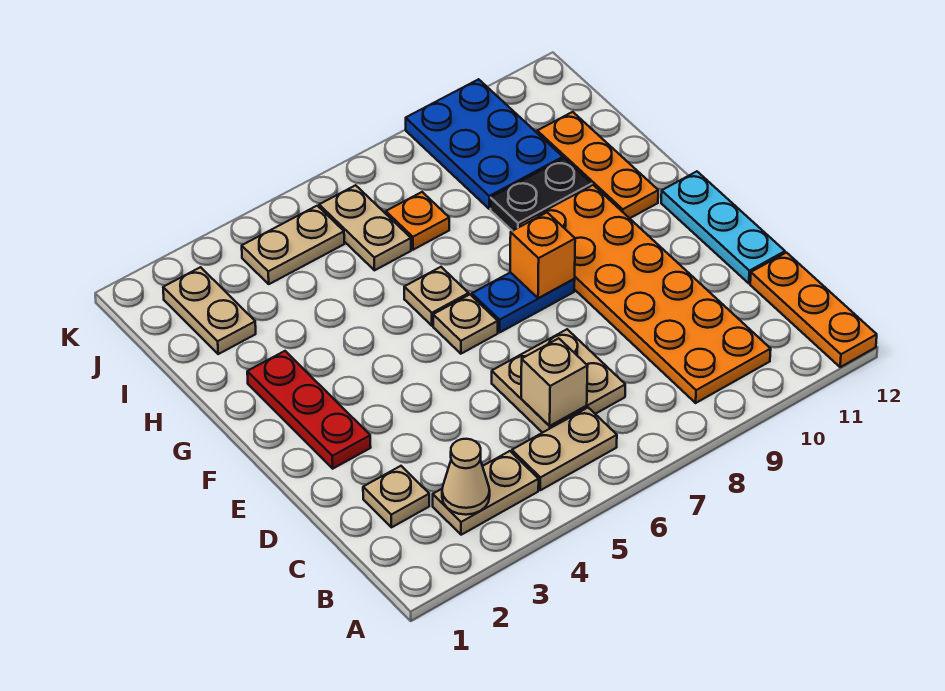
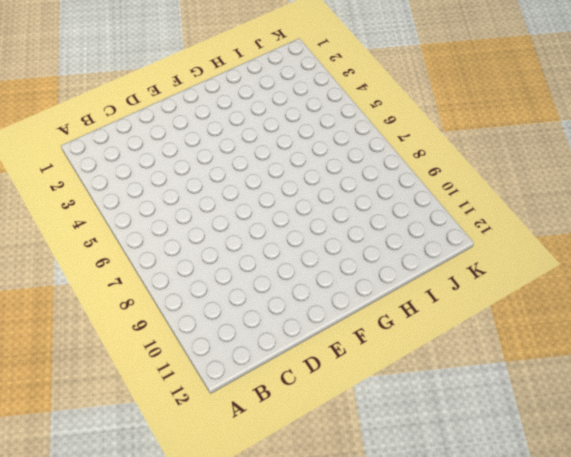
none -> orange 1x3 plate [750,253,877,367]
none -> tan 1x2 plate [433,451,539,535]
none -> tan 1x2 plate [512,408,617,490]

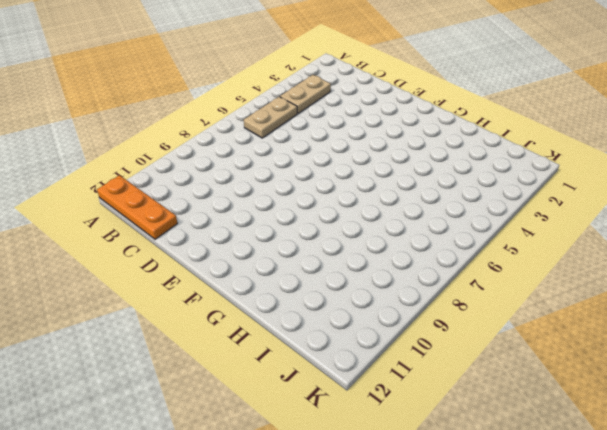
none -> orange 2x6 plate [519,185,771,403]
none -> tan 1x1 plate [363,466,429,527]
none -> tan 2x2 plate [492,329,625,433]

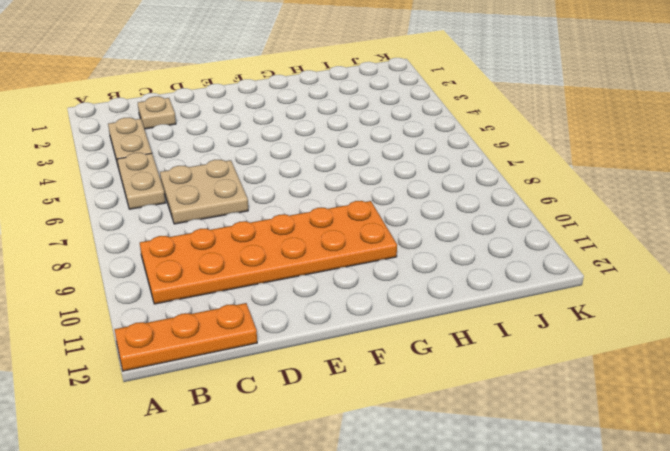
none -> cyan 1x3 plate [661,171,785,283]
none -> red 1x3 plate [247,351,371,469]
none -> tan 1x1 plate [433,295,498,354]

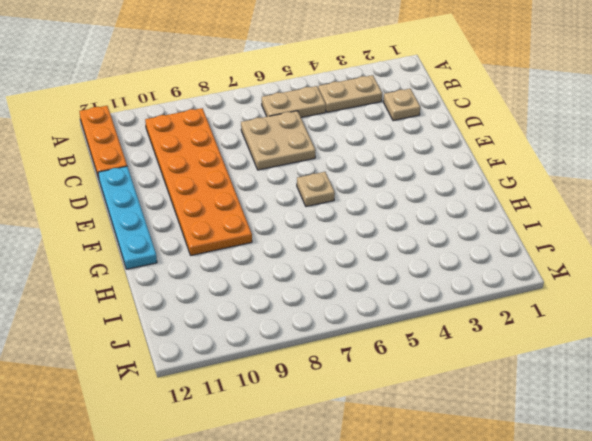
cyan 1x4 plate [98,166,157,269] -> cyan 1x3 plate [661,171,785,283]
none -> red 1x3 plate [247,351,371,469]
none -> blue 1x2 plate [472,272,575,332]
none -> tan 1x1 plate [404,267,469,326]

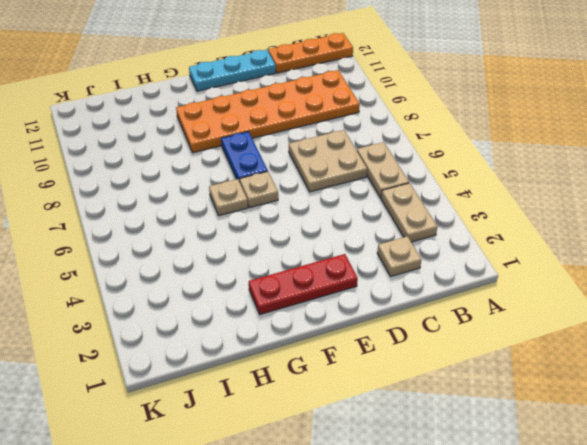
none -> orange 1x3 plate [537,112,658,218]
none -> black 1x2 plate [491,158,592,231]
none -> tan 1x2 plate [163,267,256,354]

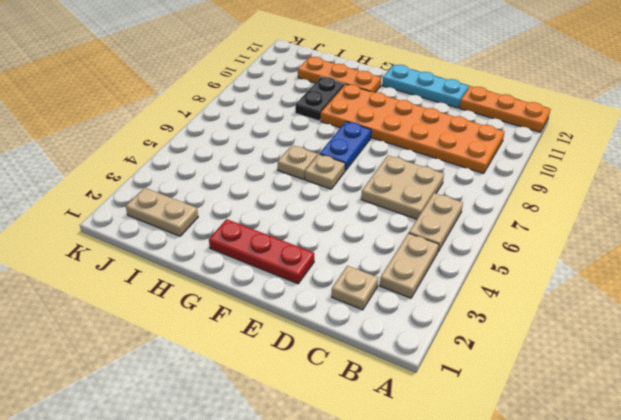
none -> tan 1x2 plate [319,185,411,270]
none -> orange 1x1 plate [386,192,449,250]
none -> blue 2x3 plate [406,79,563,209]

